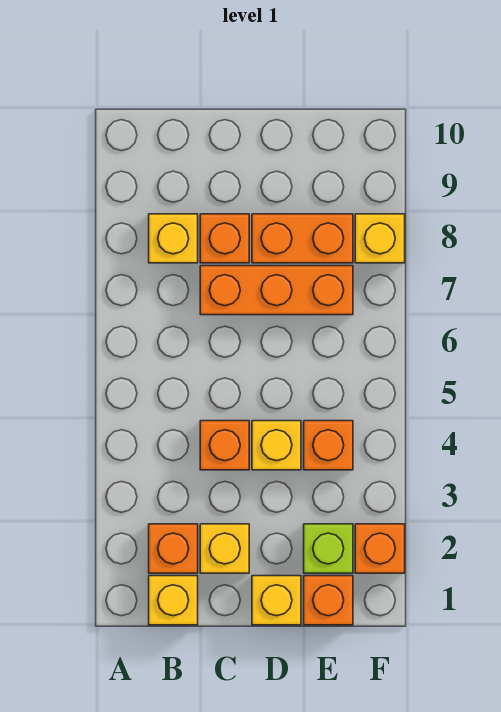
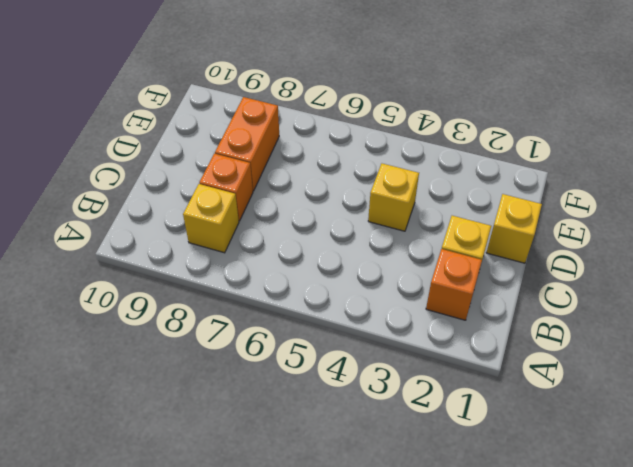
none -> yellow 1x1 brick [149,576,198,625]
none -> orange 1x1 brick [200,421,249,470]
none -> orange 1x3 brick [200,266,353,315]

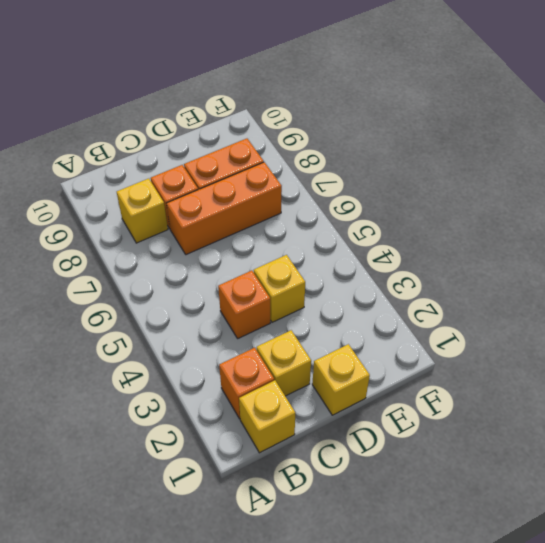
none -> orange 1x1 brick [304,576,353,625]
none -> lime 1x1 brick [304,524,353,573]
none -> orange 1x1 brick [304,421,353,470]

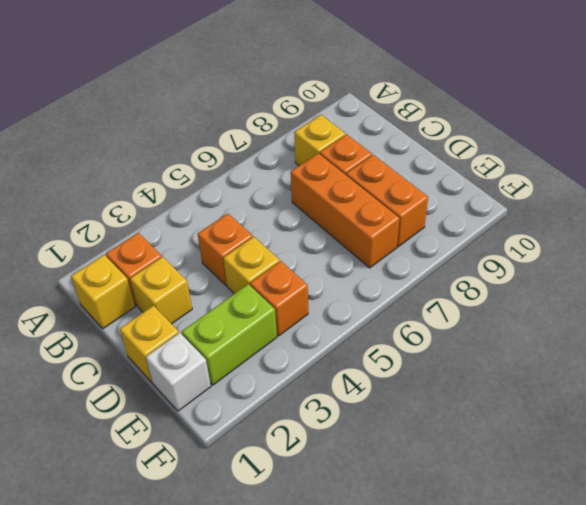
white 1x1 brick [146,333,211,411] -> orange 1x1 brick [304,576,353,625]
lime 1x2 brick [182,284,277,385] -> lime 1x1 brick [304,524,353,573]
none -> orange 1x1 brick [355,524,405,573]
none -> yellow 1x1 brick [355,214,405,263]

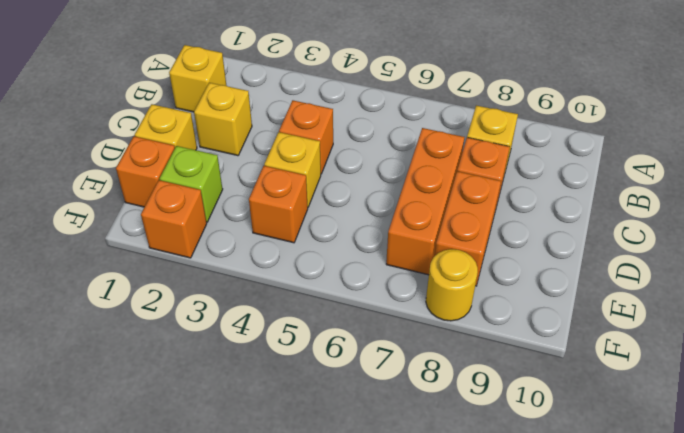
yellow 1x1 round brick [426,249,478,321] -> yellow 1x1 brick [355,214,405,263]
none -> orange 1x1 brick [149,524,198,573]

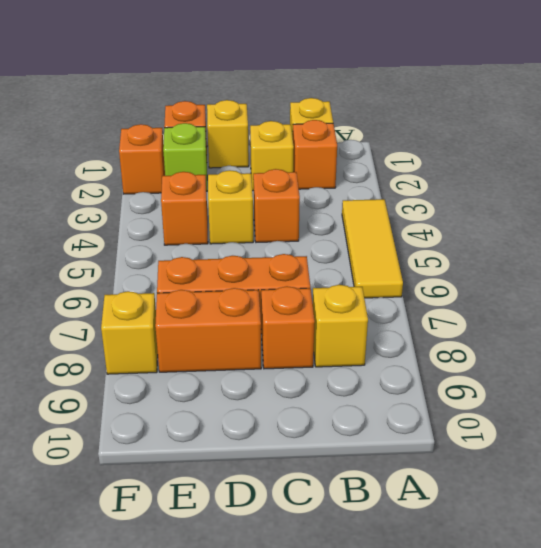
yellow 1x3 tile [342,199,403,298] -> none

